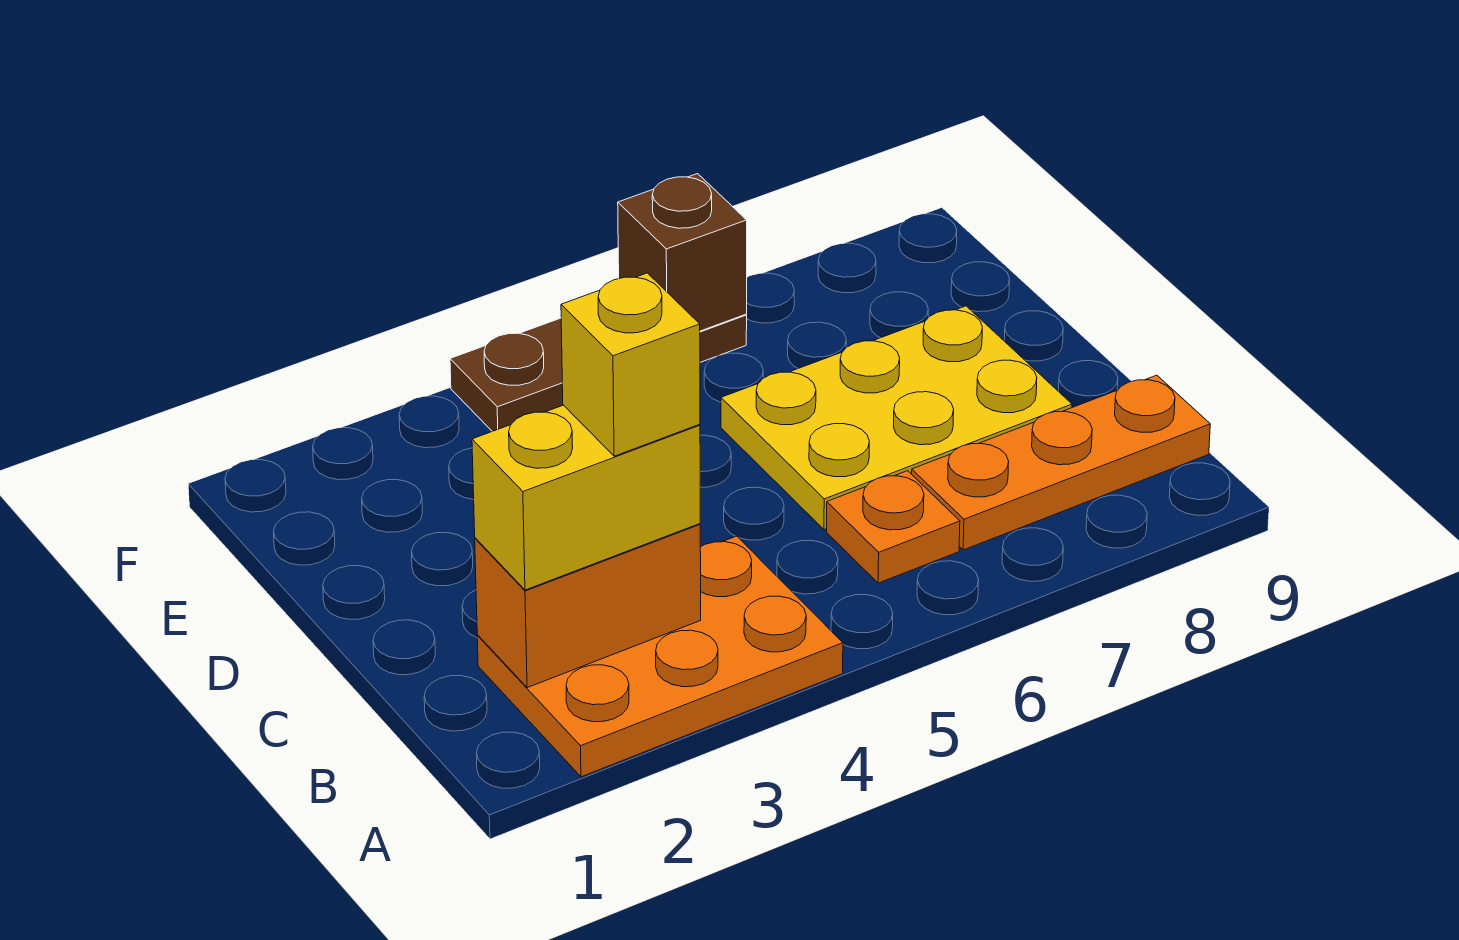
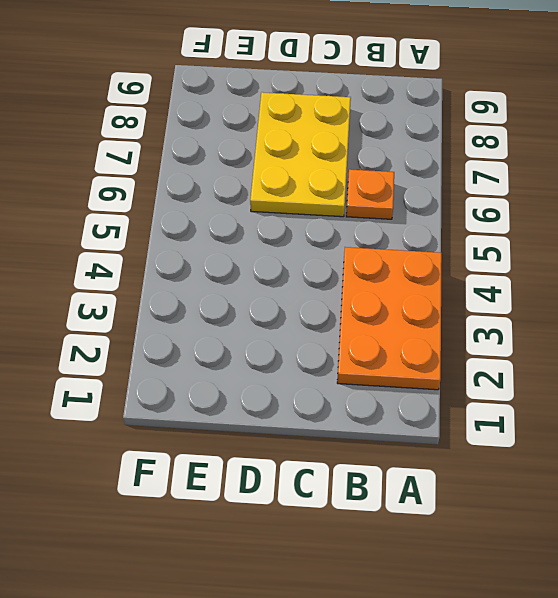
none -> orange 1x3 plate [912,375,1210,550]
none -> brown 1x3 plate [450,314,747,431]

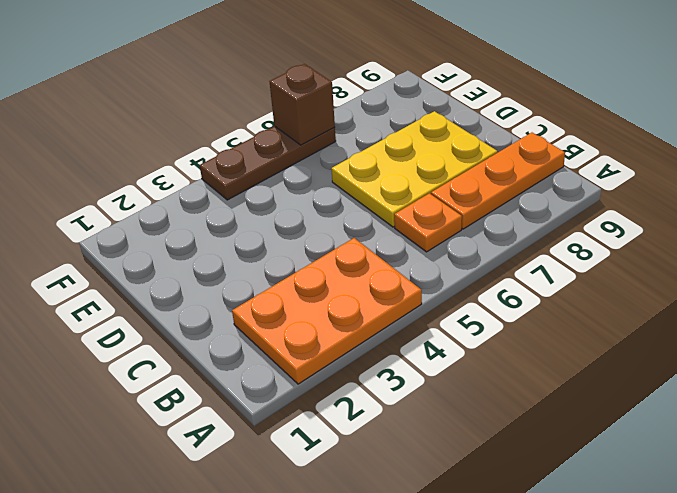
none -> orange 1x2 brick [475,524,701,688]
none -> yellow 1x2 brick [472,405,700,590]

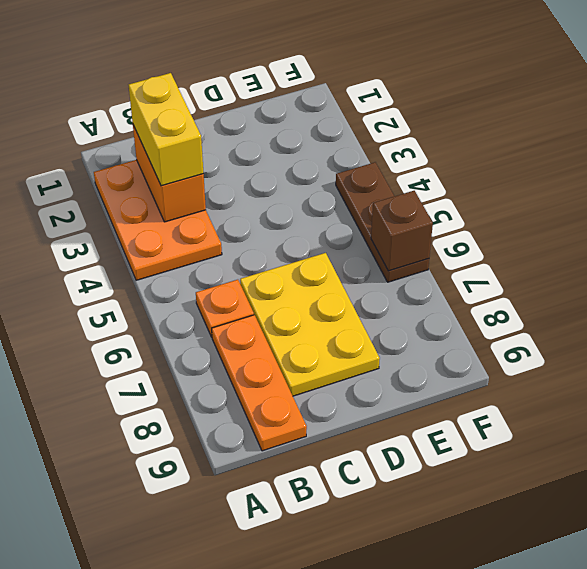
none -> yellow 1x1 brick [561,273,700,456]

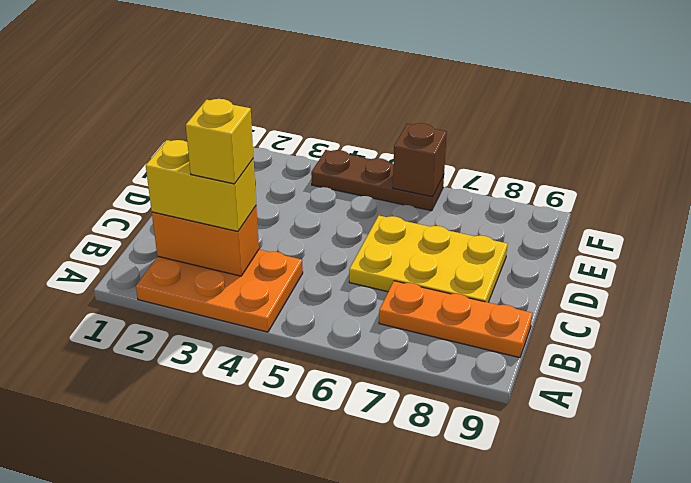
none -> orange 1x1 plate [827,471,960,583]

